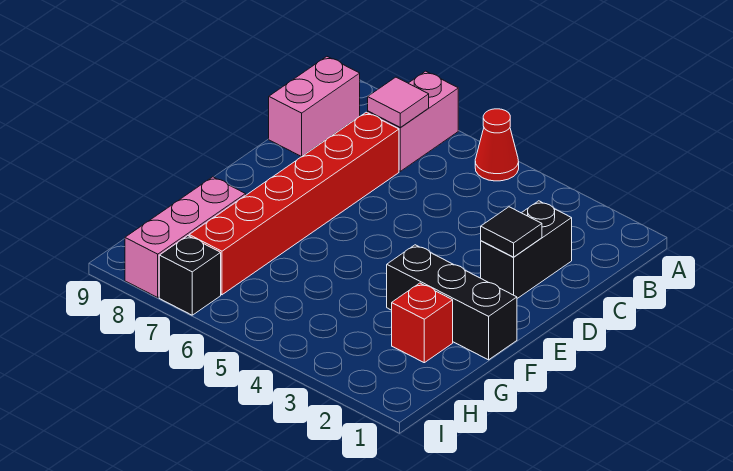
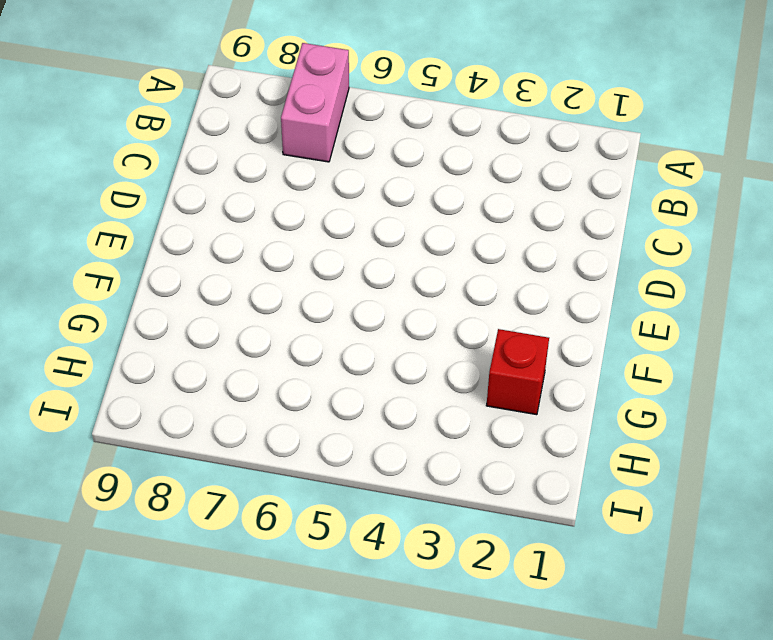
none -> red 1x1 cone [475,109,519,181]
none -> pink 1x2 brick [269,57,360,157]

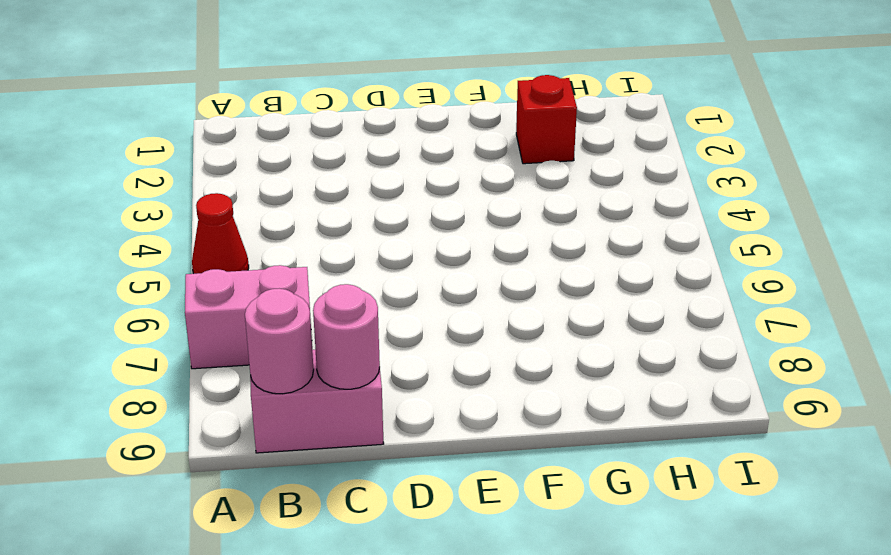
pink 1x1 round brick [245,288,314,394] -> none
pink 1x1 round brick [313,284,380,389] -> none
none -> black 1x2 brick [481,201,572,298]
none -> red 1x6 brick [189,112,399,295]

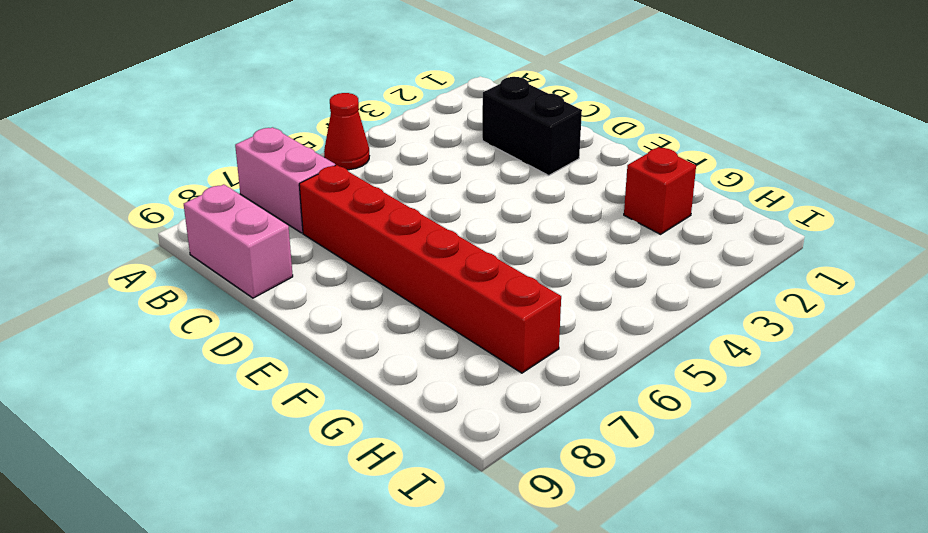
none -> black 1x3 brick [387,245,517,360]
none -> pink 1x3 brick [125,177,246,297]

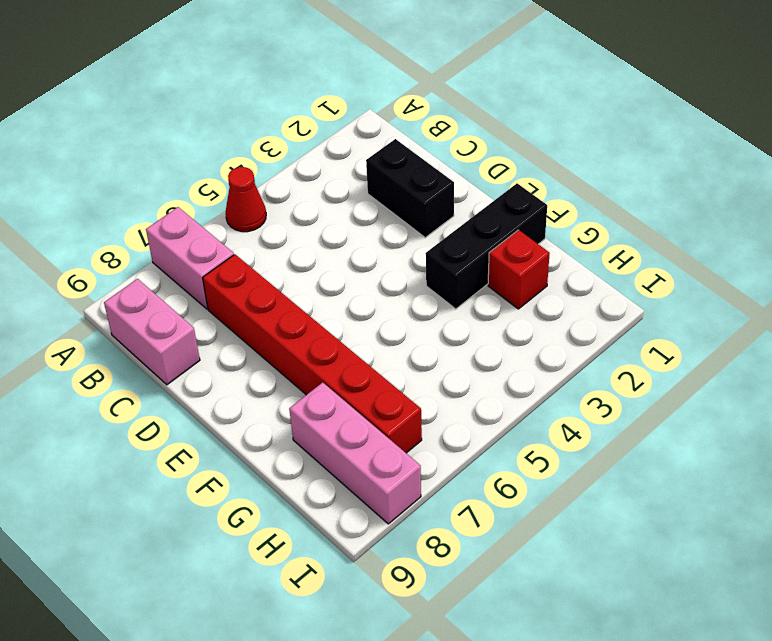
none -> black 1x1 brick [159,236,221,315]
none -> pink 1x1 tile [368,77,429,128]

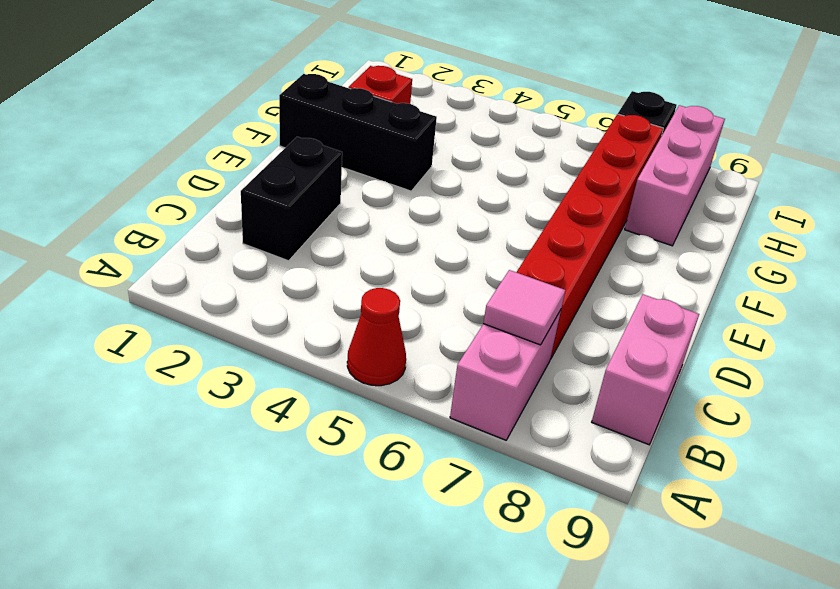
none -> black 1x1 tile [481,207,542,257]

